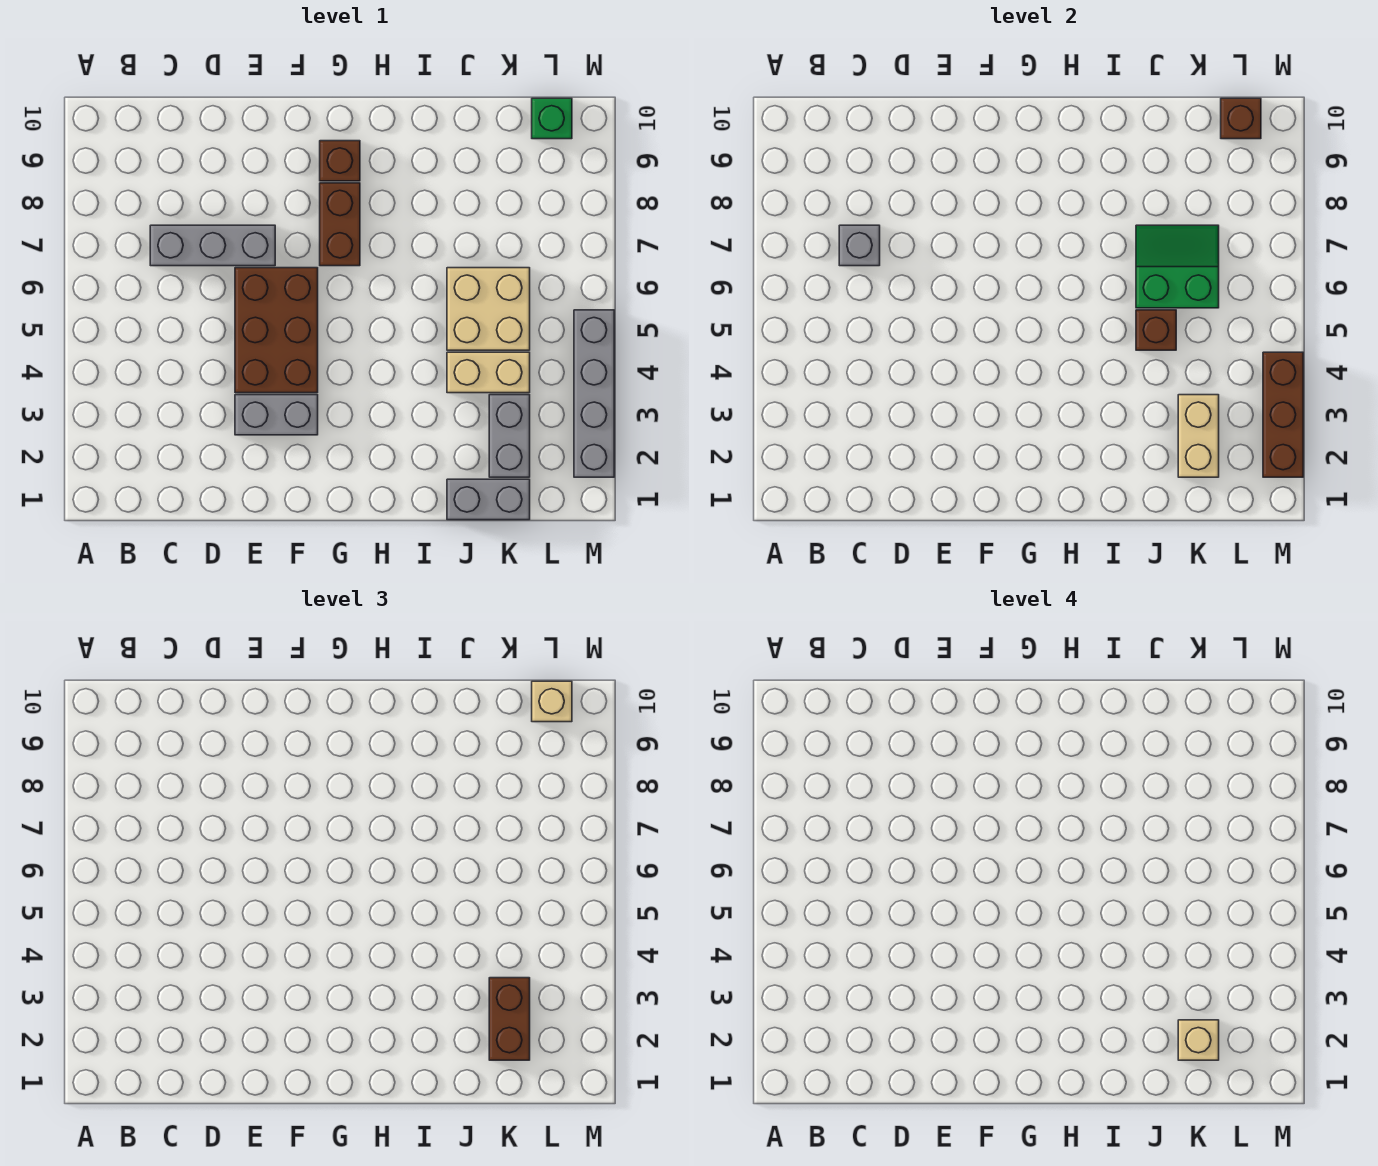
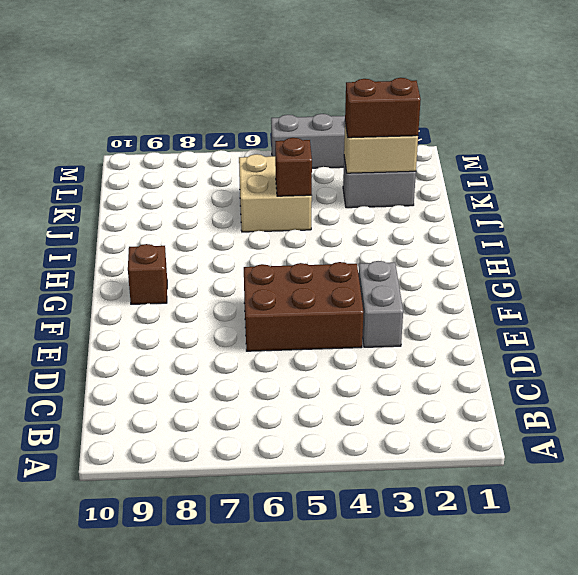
none -> grey 1x3 brick [150,225,275,266]
none -> brown 1x2 brick [320,183,360,266]
none -> grey 1x2 brick [447,479,530,520]

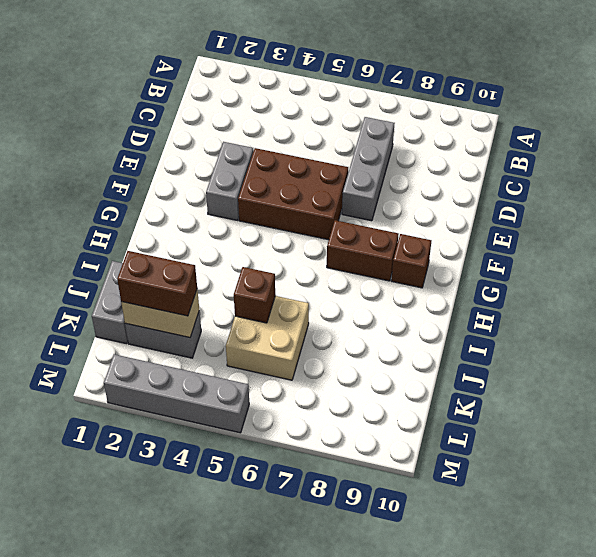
none -> tan 1x2 brick [447,352,530,393]
none -> green 1x1 brick [532,98,572,139]
none -> grey 1x1 brick [839,225,880,266]

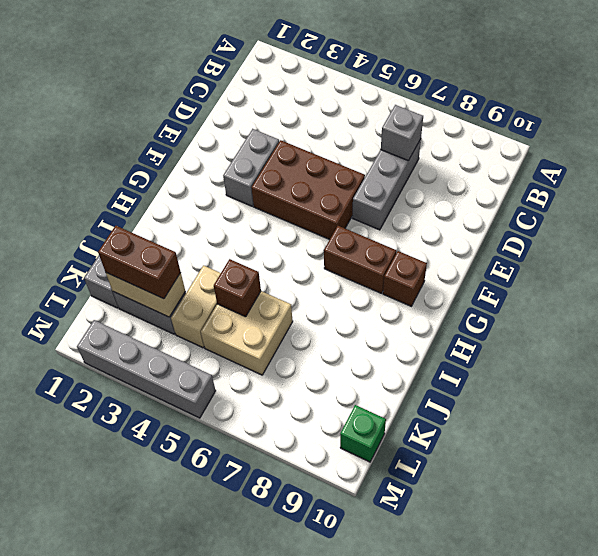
none -> green 2x2 slope [1136,225,1219,308]
none -> brown 1x1 brick [1221,98,1261,139]
none -> brown 1x3 brick [1263,352,1303,477]

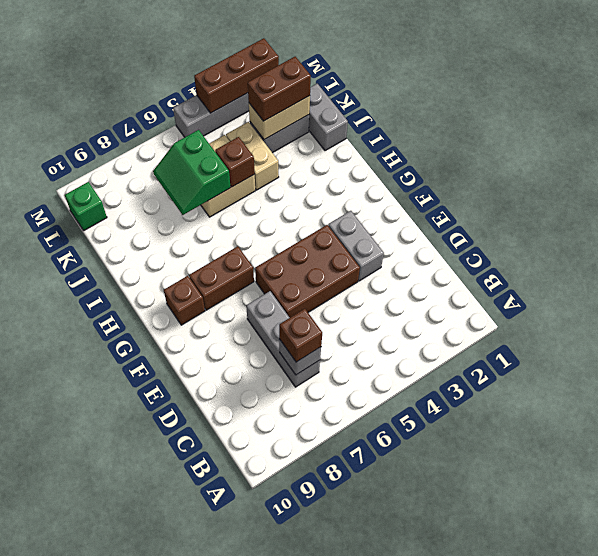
brown 1x1 brick [279,309,322,362] -> brown 1x1 brick moved to [1221,98,1261,139]
none -> tan 1x1 brick [532,681,572,722]
none -> tan 1x1 brick [1178,1020,1219,1060]

